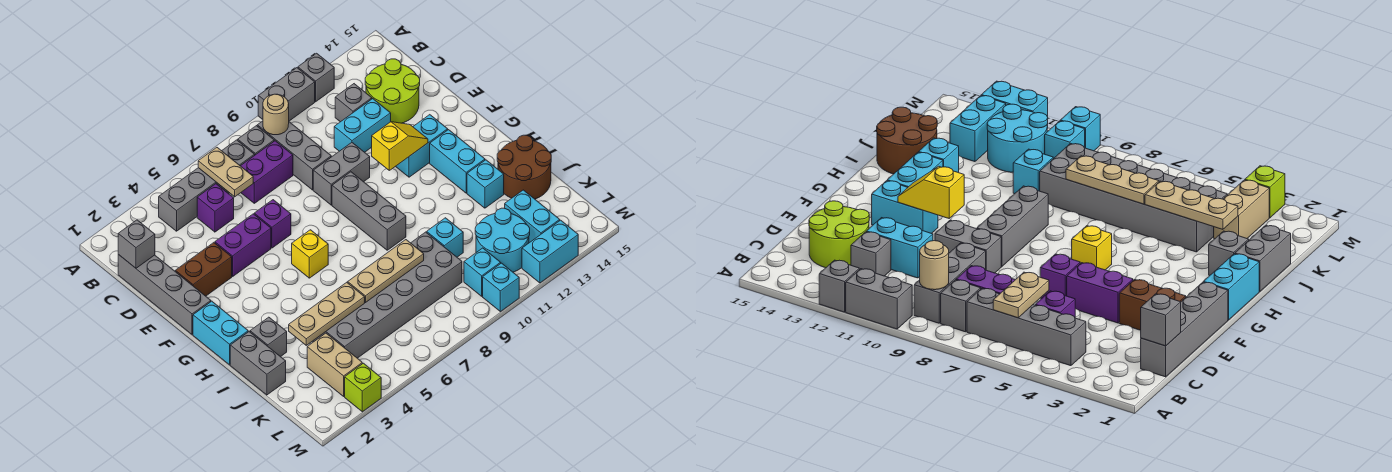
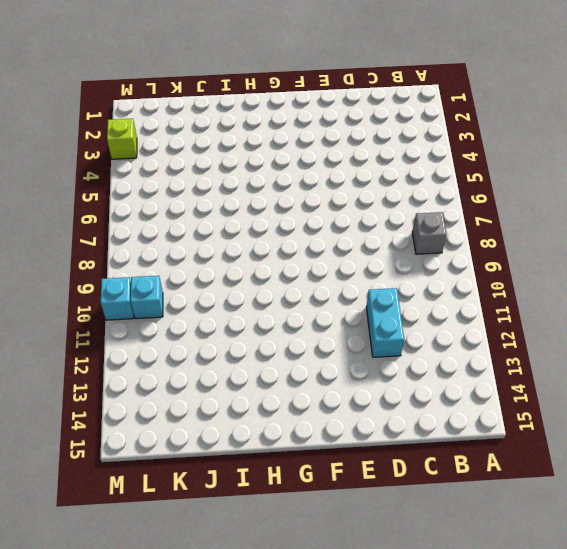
none -> grey 1x2 brick [258,68,315,121]
none -> grey 1x1 brick [298,53,334,102]
none -> grey 1x4 brick [159,140,255,231]
none -> grey 1x3 brick [257,121,331,190]

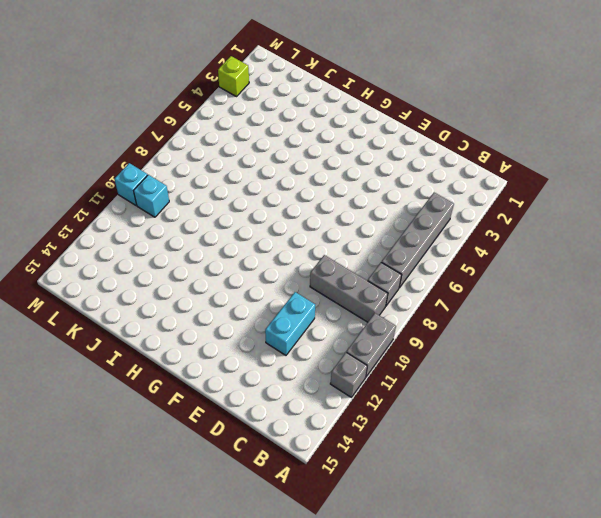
none -> grey 1x4 brick [118,255,211,335]
none -> purple 1x1 brick [197,184,234,232]
none -> purple 1x2 brick [241,141,293,203]
none -> grey 1x1 brick [335,84,372,122]

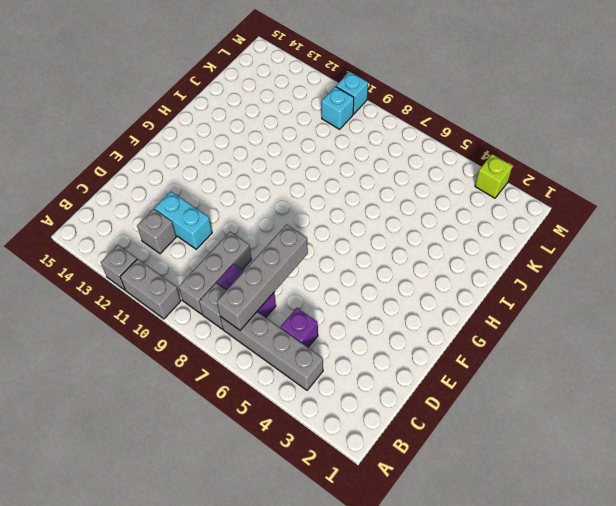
grey 1x4 brick [217,224,308,330] -> grey 1x4 brick moved to [118,255,211,335]
none -> lime 2x2 round brick [365,59,420,123]
none -> brown 1x2 brick [175,243,232,296]
none -> purple 1x2 brick [215,214,271,276]
none -> purple 1x1 brick [254,200,291,248]

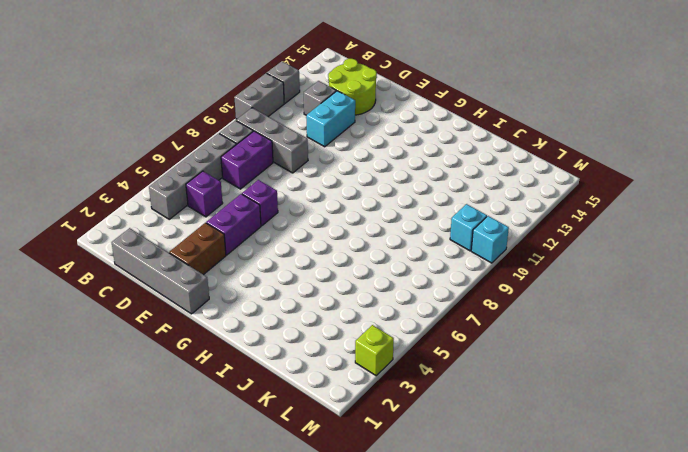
none -> grey 1x2 brick [313,143,370,205]
none -> grey 1x3 brick [332,172,406,250]
none -> cyan 1x2 brick [396,115,448,177]
none -> cyan 1x2 brick [193,301,248,365]

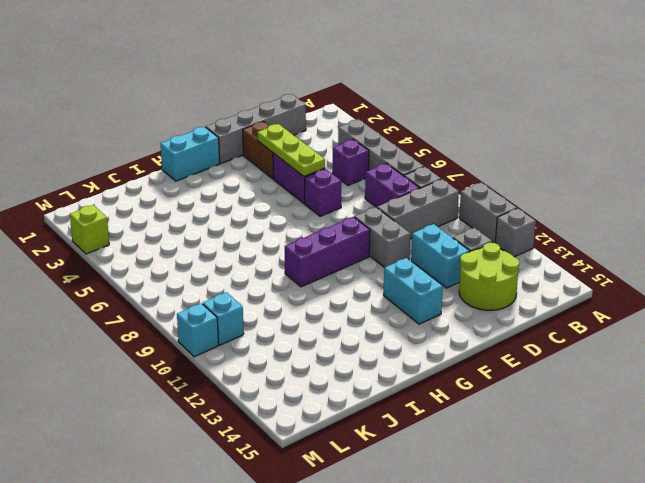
lime 1x3 plate [257,124,325,177] -> none
purple 1x3 brick [285,217,370,287] -> grey 1x3 brick [332,172,406,250]
none -> yellow 1x1 brick [292,230,328,278]
none -> cyan 1x2 brick [430,130,485,193]
none -> grey 1x2 brick [230,332,286,395]
none -> grey 1x1 brick [250,317,287,357]

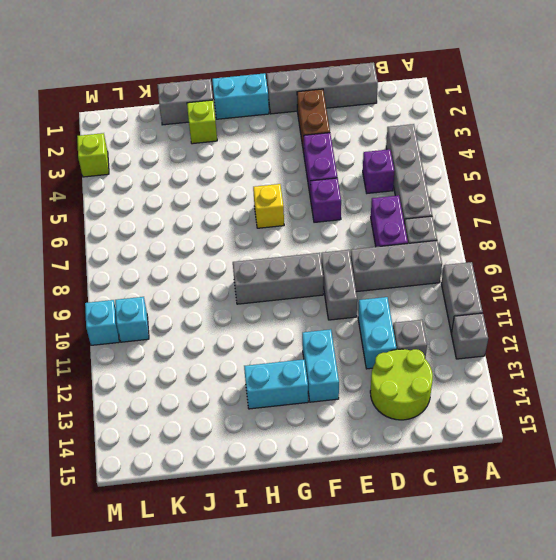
lime 1x1 brick [187,100,217,144] -> grey 1x1 brick [250,317,287,357]
none -> cyan 1x1 brick [467,160,504,208]
none -> brown 2x2 round brick [497,135,551,199]
none -> grey 2x6 brick [313,232,462,358]
none -> cyan 1x1 brick [427,218,463,257]

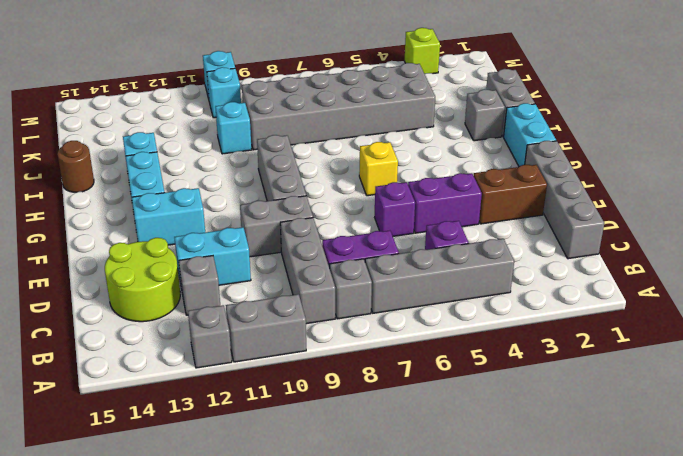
brown 1x1 round brick [57,141,94,192] -> brown 2x2 round brick [497,135,551,199]
none -> tan 1x2 brick [307,333,362,396]
none -> cyan 2x2 round brick [475,208,530,272]
none -> cyan 1x2 brick [505,190,560,243]
none -> cyan 1x2 brick [522,220,578,283]

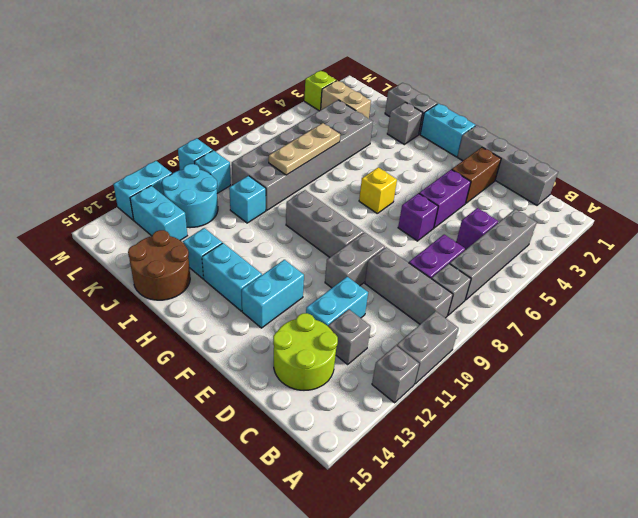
none -> tan 1x2 plate [198,148,253,197]
none -> tan 1x1 round brick [263,94,289,135]
none -> grey 1x1 brick [118,220,155,268]
none -> yellow 1x2 slope [372,122,428,170]

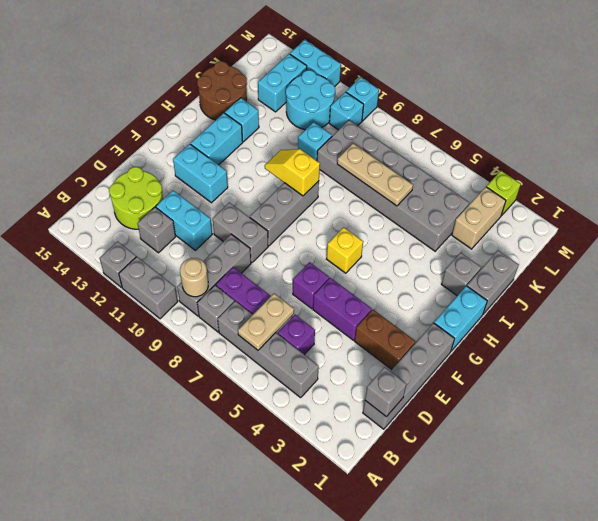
yellow 1x2 slope [265,149,320,196] -> yellow 1x2 slope moved to [372,122,428,170]
none -> tan 1x3 plate [289,282,365,345]

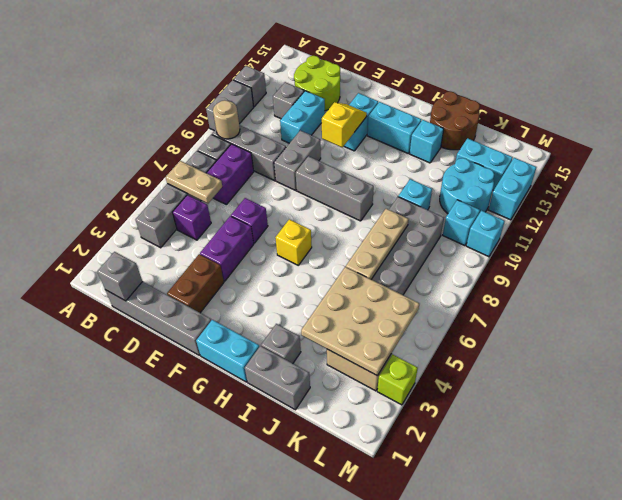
tan 3x3 plate [301,267,419,376] -> tan 1x3 plate [289,282,365,345]

